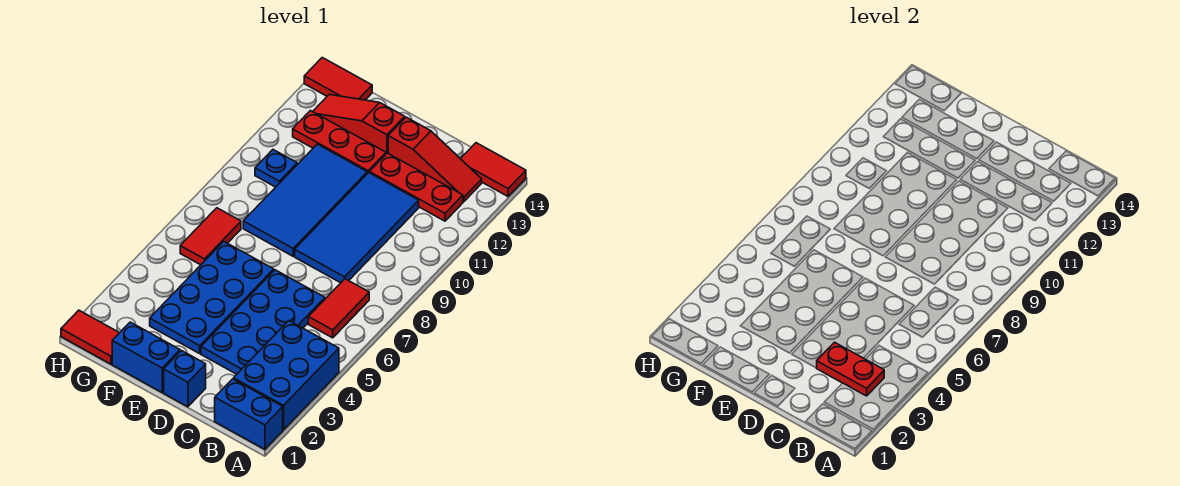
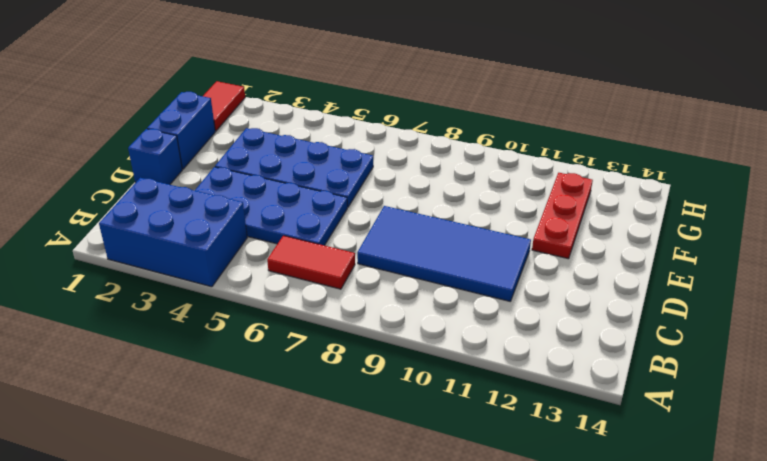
none -> blue 1x2 brick [215,379,283,449]
none -> red 1x2 tile [461,143,526,196]
none -> red 1x3 plate [369,153,463,221]

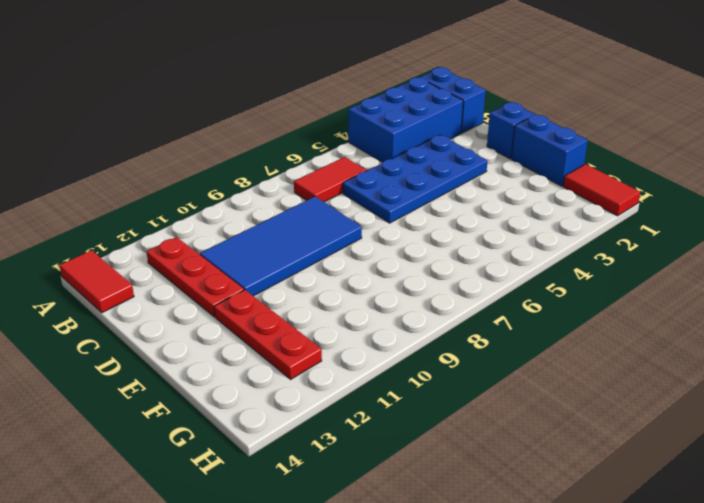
none -> red 1x3 slope [388,117,482,202]
none -> blue 2x4 plate [150,241,274,354]
none -> blue 2x4 tile [243,144,367,256]

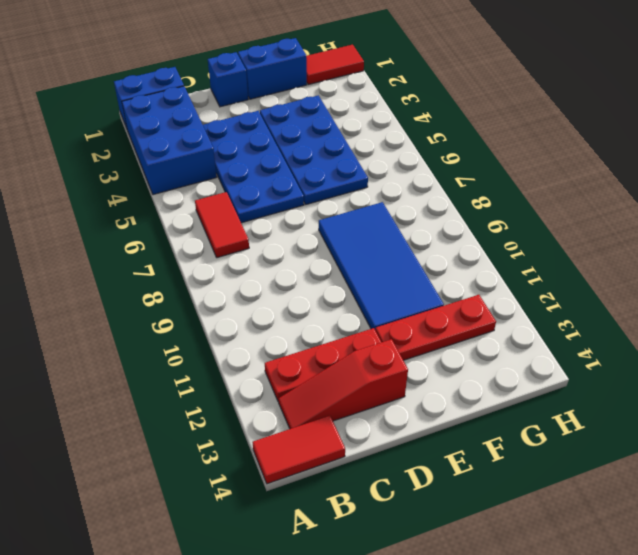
none -> blue 2x4 tile [295,173,419,283]
none -> red 1x3 slope [313,94,405,154]
none -> red 1x2 tile [180,208,241,265]

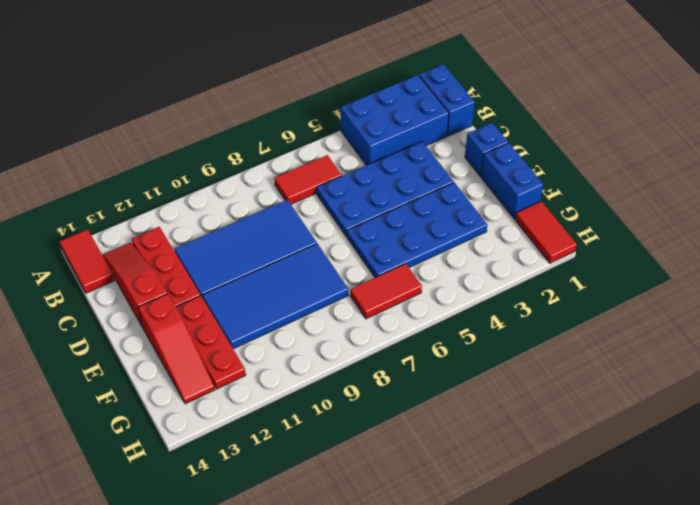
none -> blue 1x1 plate [255,150,297,187]
none -> red 1x2 tile [304,58,372,100]
none -> red 1x2 plate [817,342,884,396]

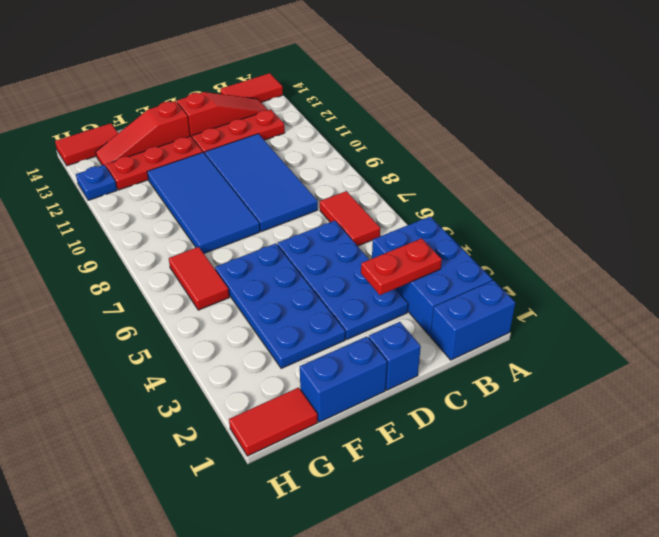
blue 1x1 plate [76,165,117,200] -> blue 1x1 plate moved to [255,150,297,187]

